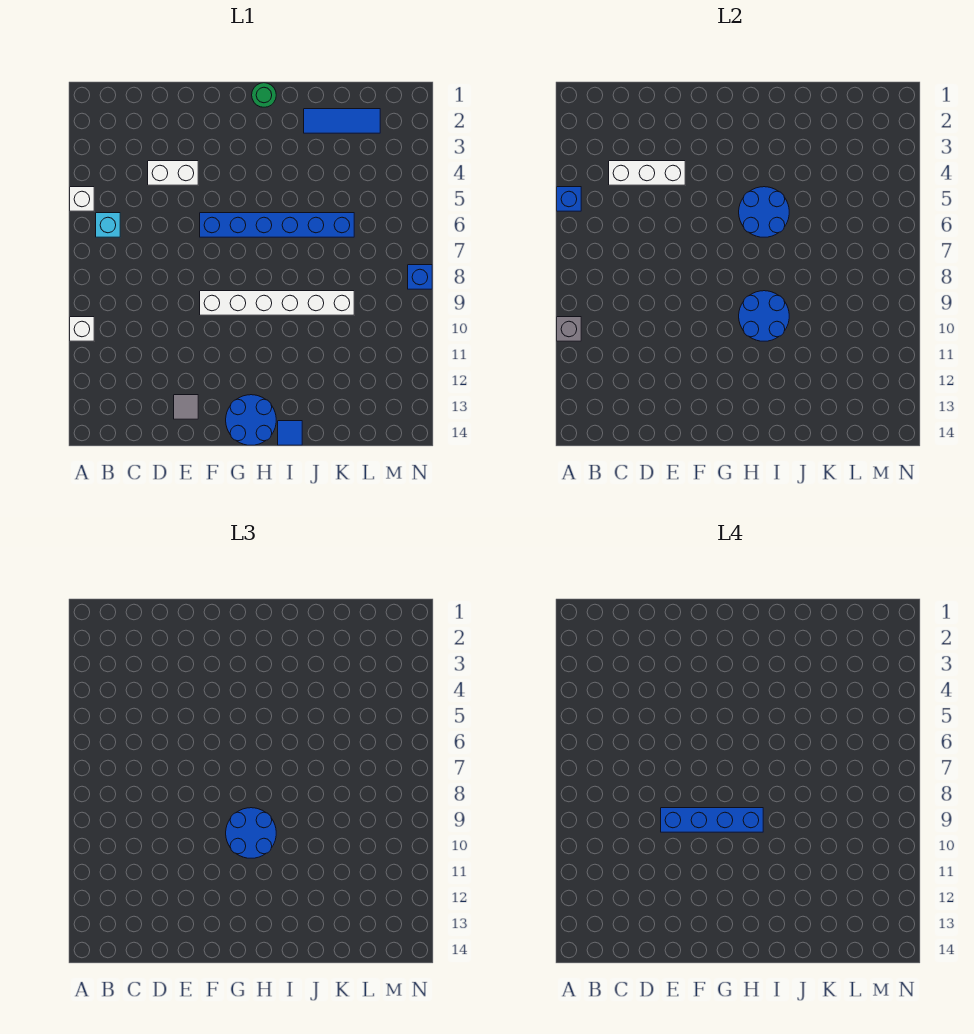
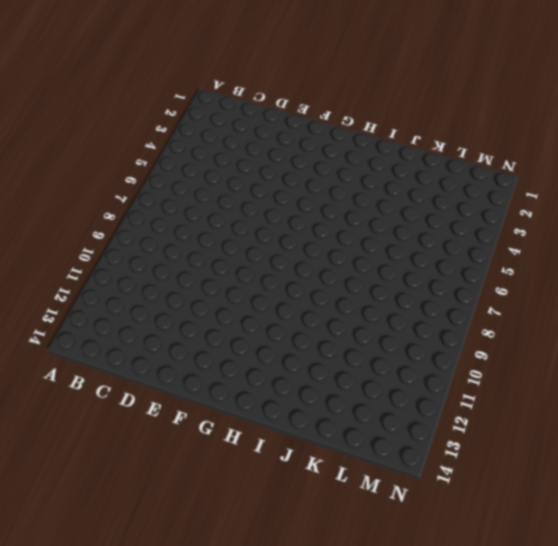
none -> white 1x1 brick [70,187,94,211]
none -> white 1x1 brick [70,317,94,341]
none -> cyan 1x1 brick [96,213,120,237]

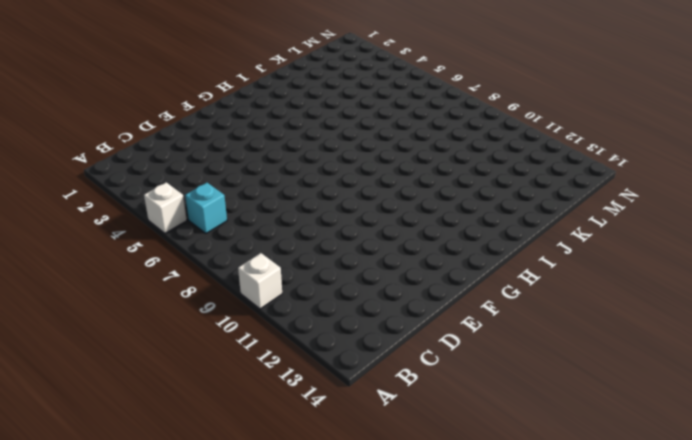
none -> white 1x2 brick [148,161,198,185]
none -> grey 1x1 tile [174,395,198,419]
none -> blue 1x6 brick [200,213,354,237]

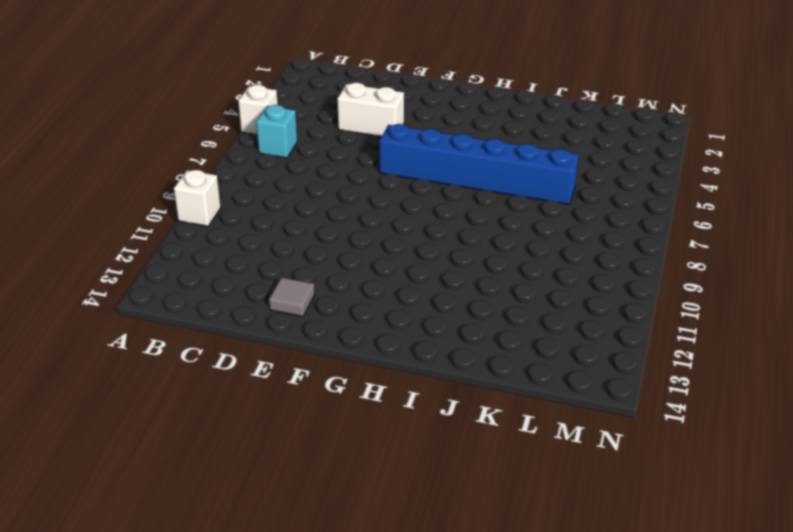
none -> white 1x6 brick [200,291,354,315]
none -> blue 2x2 round brick [226,395,276,445]
none -> green 1x1 round brick [252,83,276,107]

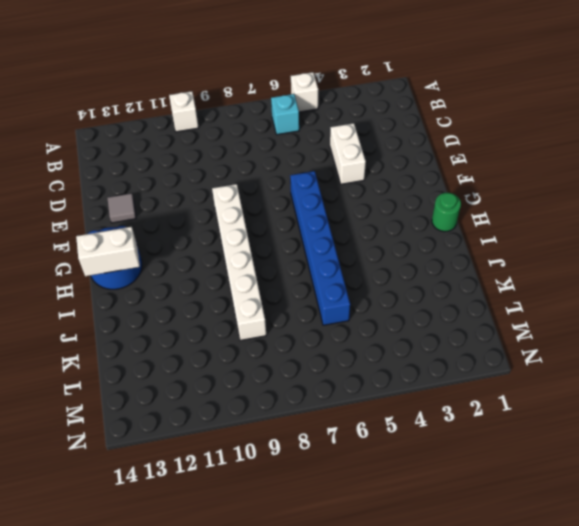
white 1x2 brick [76,227,140,276] -> none
none -> blue 1x1 tile [278,421,302,445]
none -> blue 1x3 tile [304,109,380,133]
none -> blue 1x1 brick [408,265,432,289]

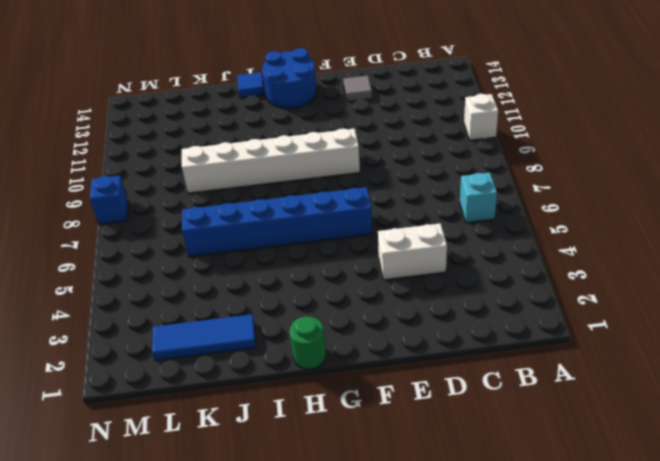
none -> white 1x1 brick [70,187,94,211]
none -> blue 1x1 brick [557,187,581,211]
none -> grey 1x1 brick [557,317,581,341]

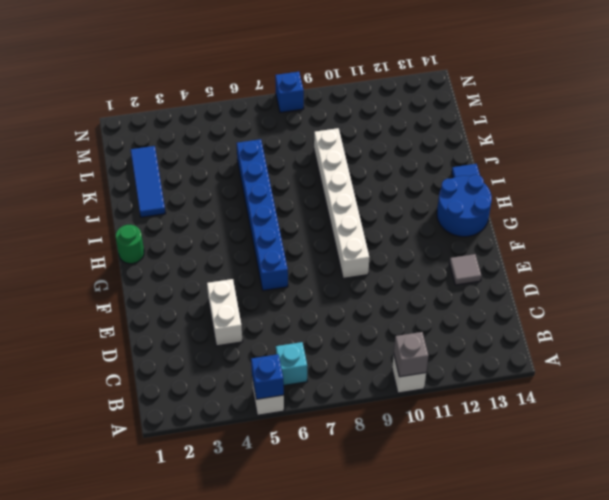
none -> white 1x3 brick [609,161,685,185]
none -> blue 2x2 round brick [739,187,789,237]
none -> blue 2x2 round brick [739,291,789,341]

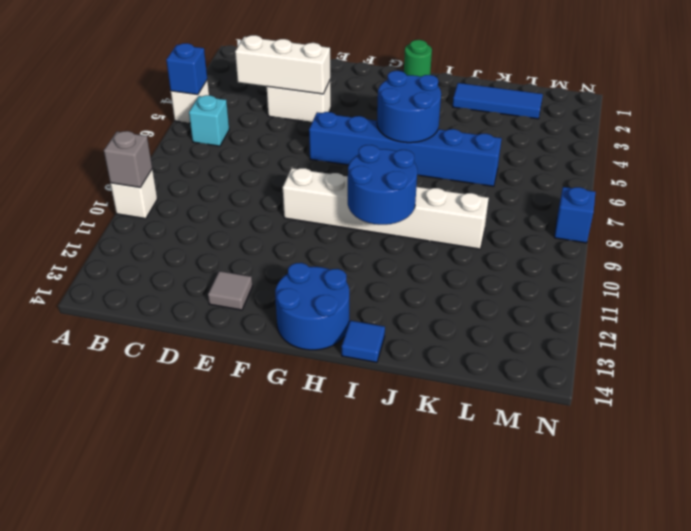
none -> blue 2x2 round brick [226,808,276,858]
none -> blue 1x4 brick [661,808,763,832]

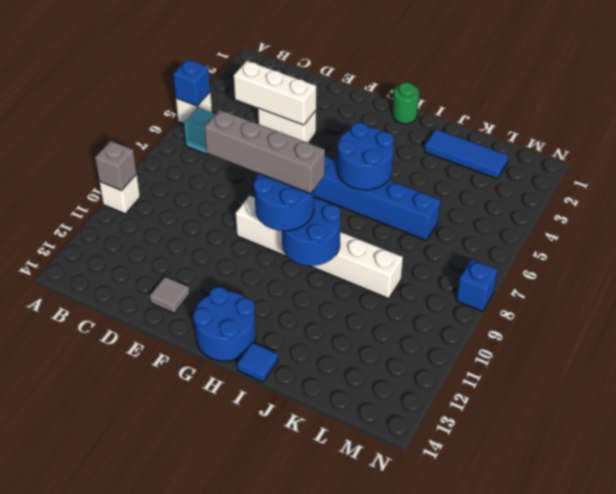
grey 1x4 brick [205,110,325,194] -> blue 1x4 brick [661,808,763,832]

